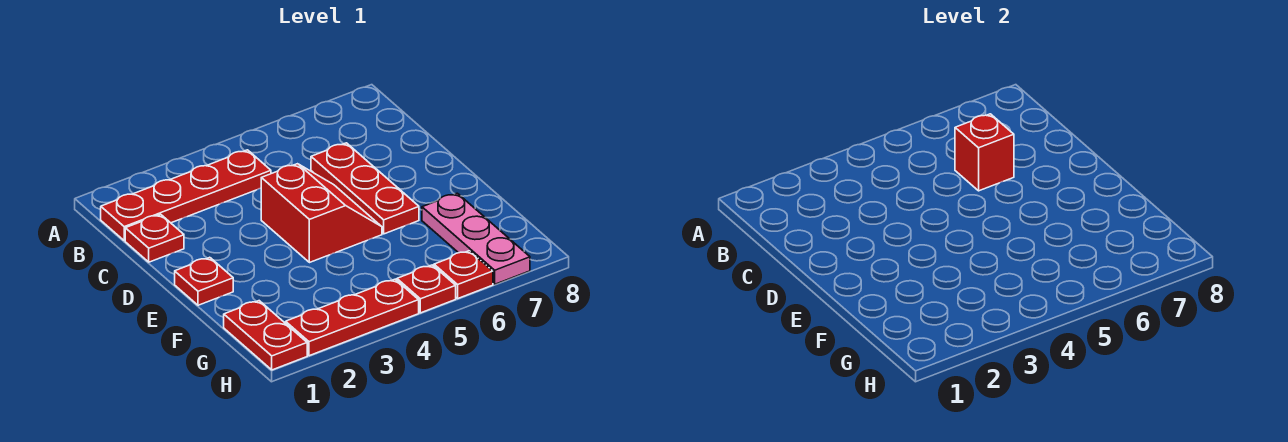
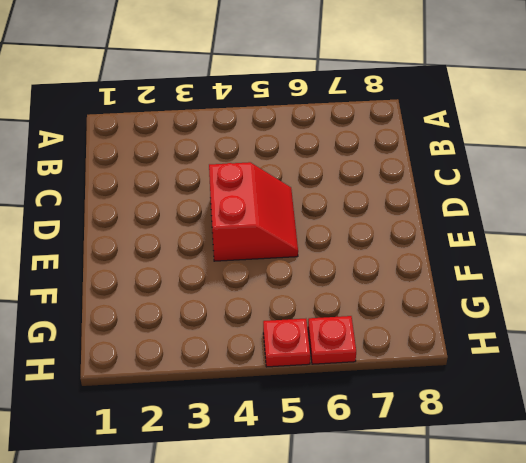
none -> red 1x4 plate [101,150,271,241]
none -> red 1x1 plate [125,214,184,262]

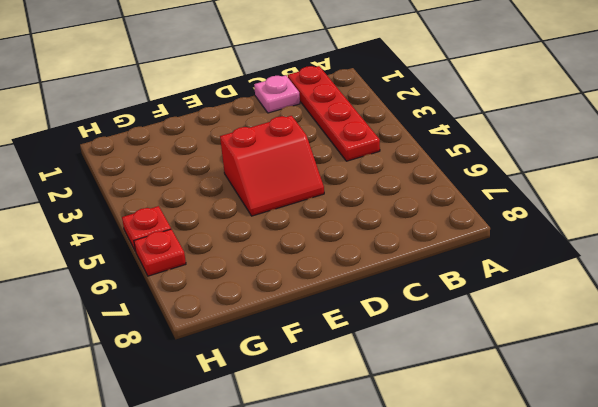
pink 1x1 plate [254,75,300,113] -> red 1x1 plate [125,214,184,262]
none -> red 1x3 plate [311,143,419,234]
none -> red 1x1 plate [175,257,233,305]

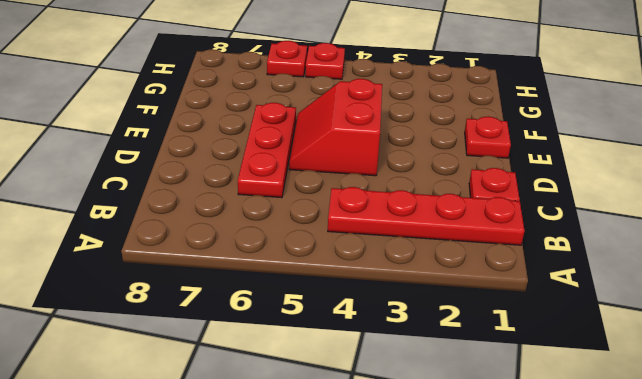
none -> pink 1x3 plate [422,193,530,284]
none -> red 1x2 plate [224,301,307,370]

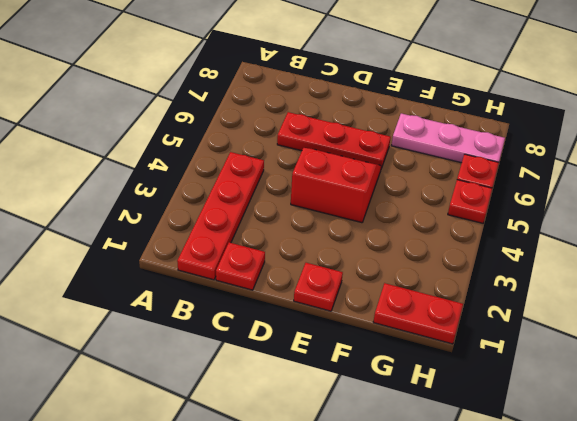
none -> red 1x3 plate [286,279,419,356]
none -> red 1x1 brick [955,114,1014,191]

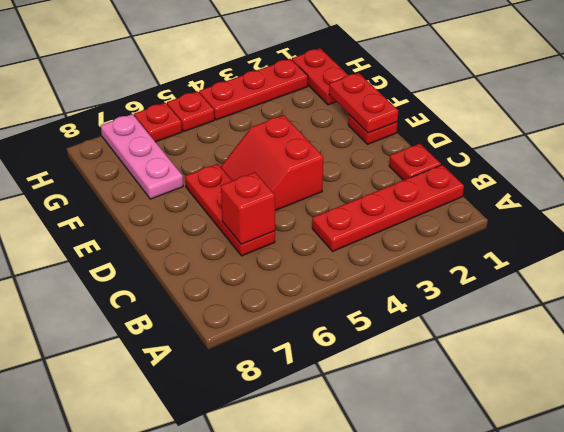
red 1x2 plate [329,73,398,133] -> none

